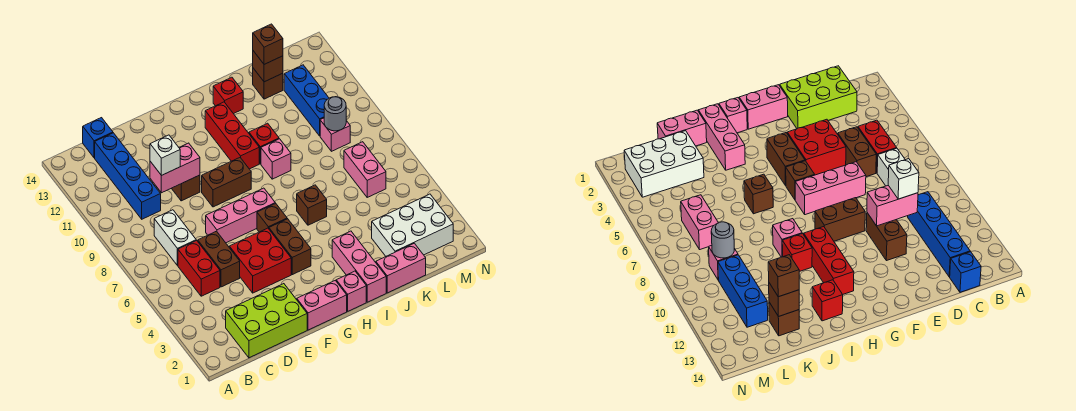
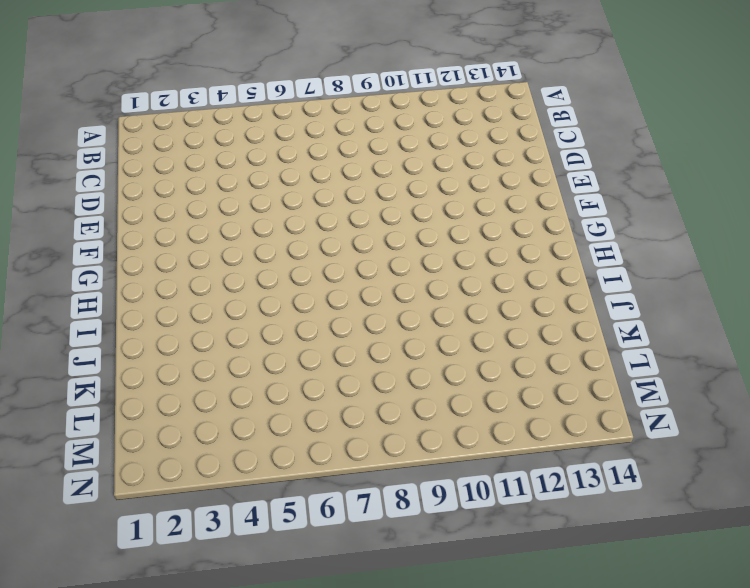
none -> lime 2x3 brick [226,284,307,358]
none -> red 1x2 brick [178,240,220,296]
none -> white 1x2 brick [154,210,196,266]
none -> blue 1x4 brick [95,133,161,219]

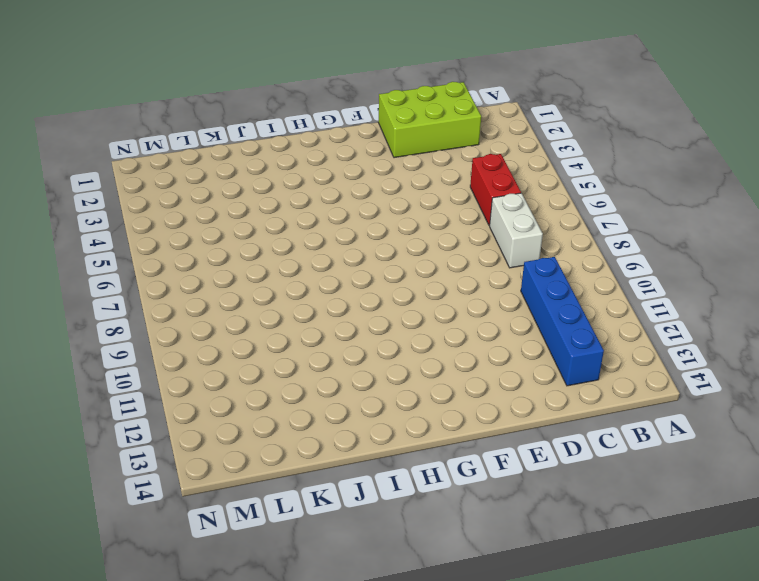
none -> blue 1x1 brick [83,118,113,158]
none -> brown 1x2 brick [198,231,240,287]
none -> red 2x2 brick [229,228,291,293]
none -> pink 1x3 brick [206,188,275,243]

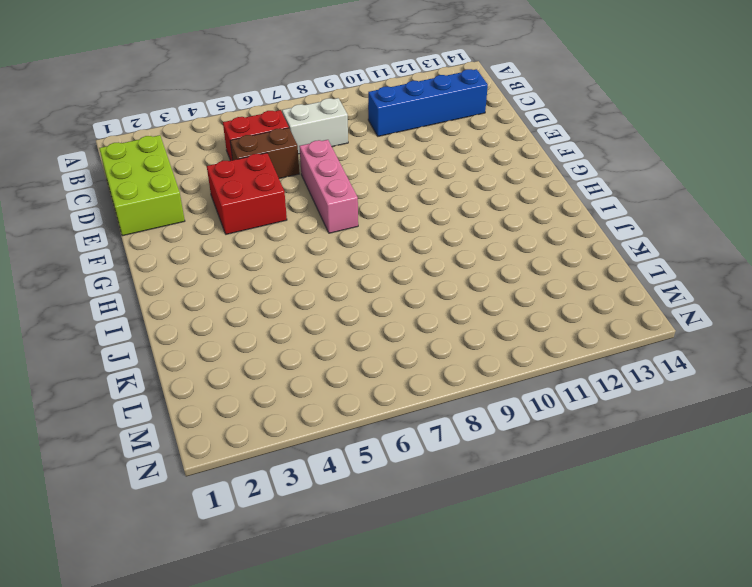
none -> blue 1x1 brick [83,118,113,158]
none -> brown 1x2 brick [172,175,200,201]
none -> pink 1x2 brick [297,281,347,330]
none -> brown 1x2 brick [202,158,251,207]

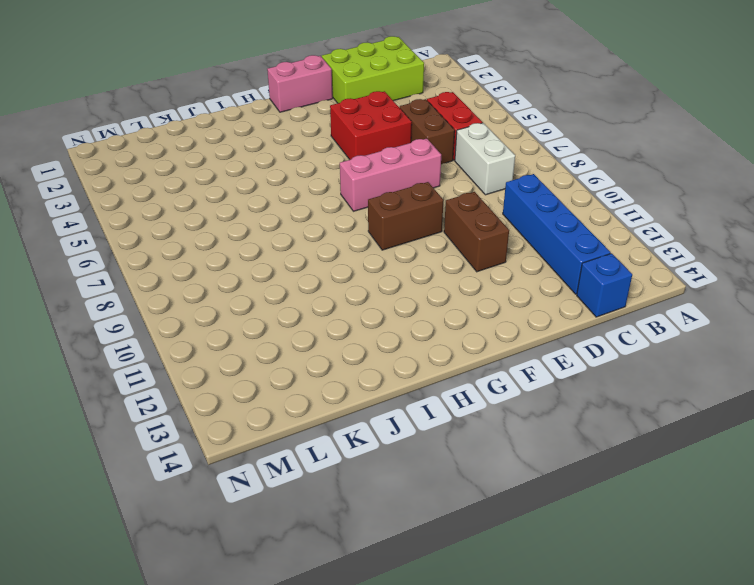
none -> brown 1x2 brick [269,219,311,275]
none -> brown 1x1 brick [257,203,287,232]
none -> pink 1x1 brick [336,271,366,311]
none -> red 1x3 brick [205,102,259,169]

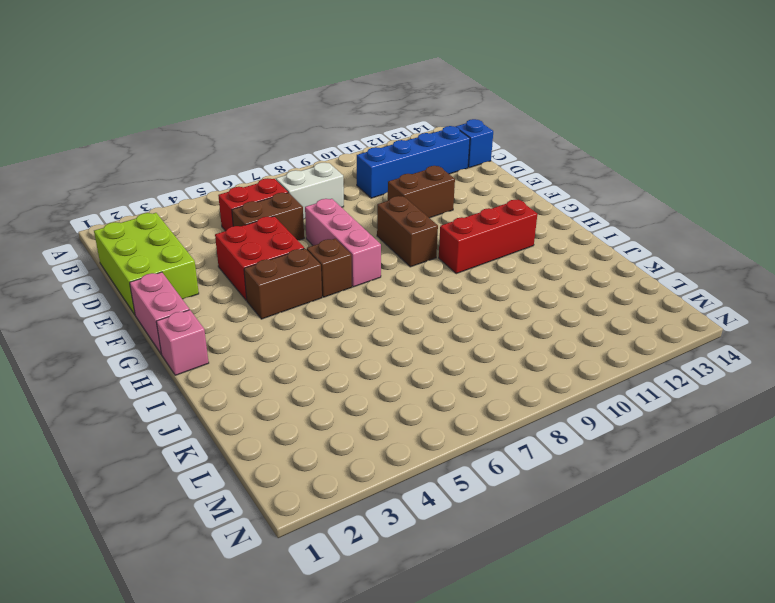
none -> pink 1x3 brick [332,231,386,302]
none -> brown 1x1 brick [297,185,327,225]
none -> pink 1x1 brick [261,139,291,179]
none -> red 1x1 brick [249,123,279,164]

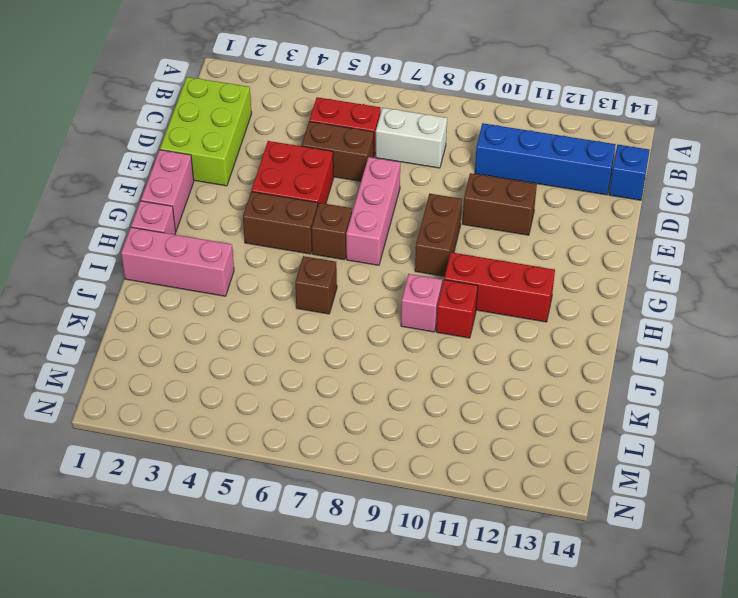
none -> red 1x1 brick [213,77,243,114]
none -> pink 1x2 brick [376,243,426,293]
none -> white 2x3 brick [372,194,453,256]
none -> brown 1x1 brick [253,68,283,99]

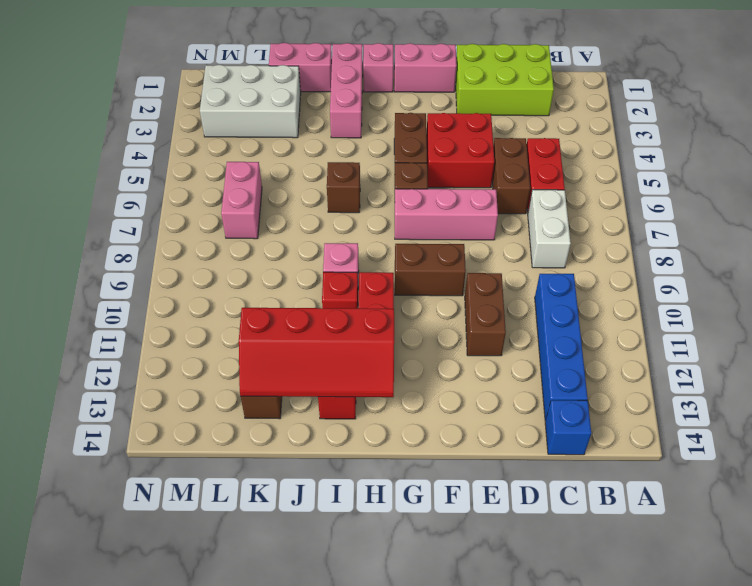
red 2x4 slope [239,308,394,397] -> brown 1x1 brick [253,51,283,82]
none -> pink 1x1 brick [320,118,350,151]
none -> blue 1x3 brick [284,65,329,136]
none -> pink 1x2 brick [150,143,200,193]
none -> grey 1x1 round brick [324,97,346,131]

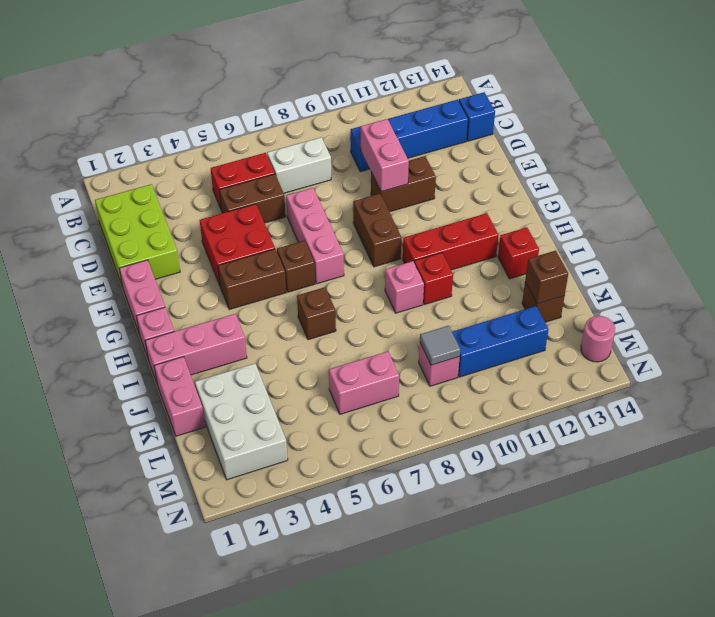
grey 1x1 tile [420,326,460,365] -> grey 1x1 round brick [324,97,346,131]
pink 1x1 round brick [581,316,615,362] -> none
none -> white 1x1 brick [150,135,180,176]
none -> brown 1x1 brick [253,24,283,64]

